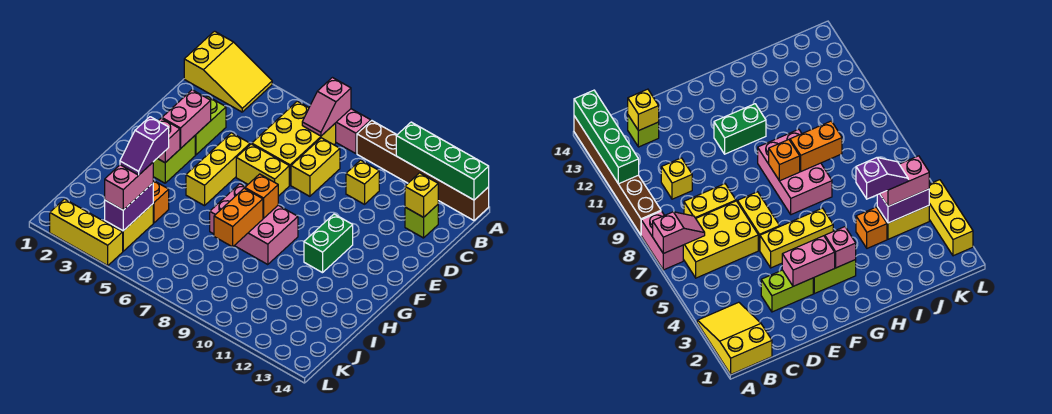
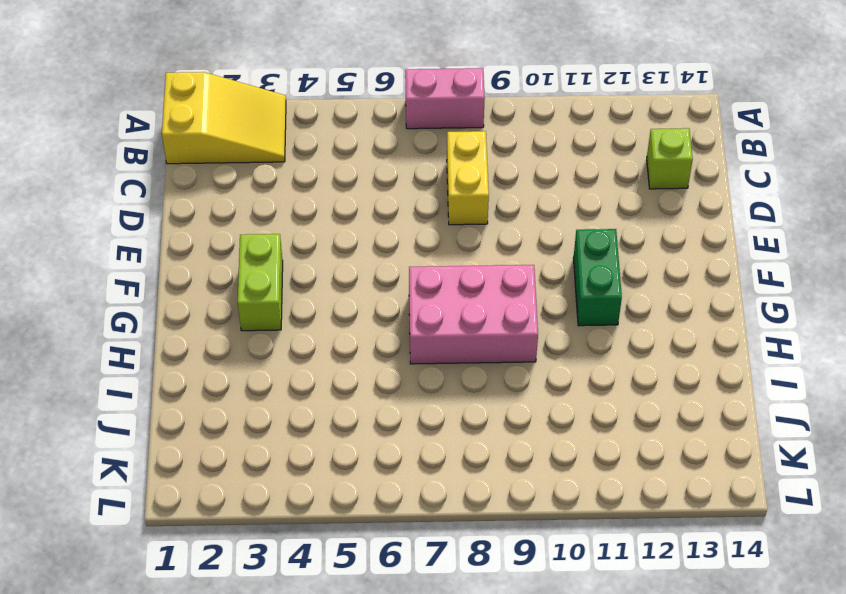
none -> brown 1x6 brick [357,121,489,220]
none -> yellow 2x3 brick [252,101,336,185]
none -> yellow 1x1 brick [346,160,379,204]

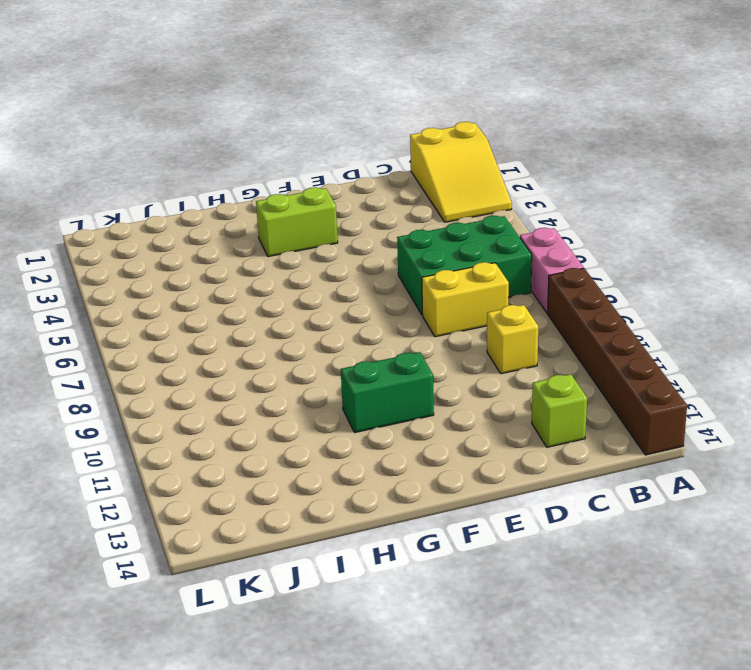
green 2x3 brick [397,216,532,315] -> yellow 2x3 brick [252,101,336,185]
none -> lime 1x2 brick [195,96,226,155]
none -> yellow 1x3 brick [186,133,250,206]
none -> yellow 1x2 brick [236,144,289,196]

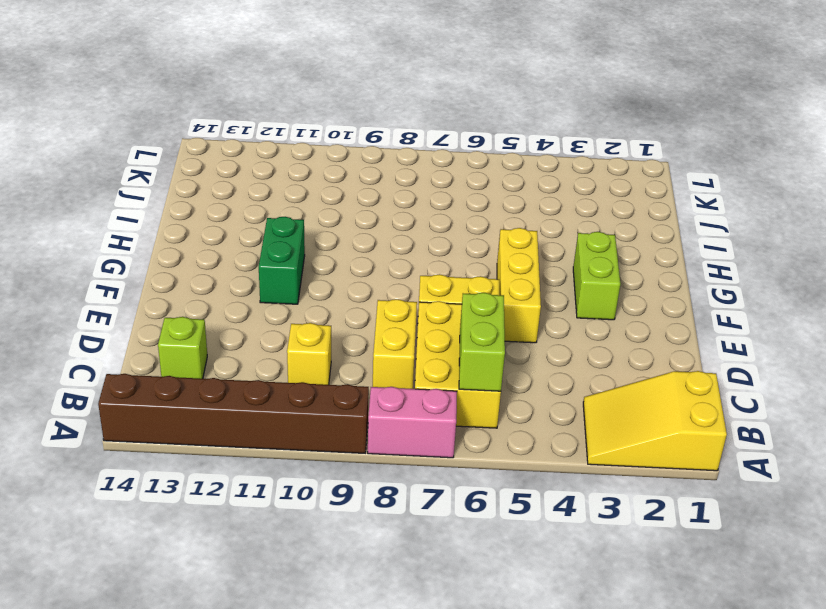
lime 1x2 brick [459,293,505,391] -> lime 1x2 brick moved to [195,96,226,155]
none -> pink 2x3 brick [210,184,298,265]
none -> orange 1x1 brick [153,180,169,223]
none -> yellow 1x2 brick [105,204,153,251]

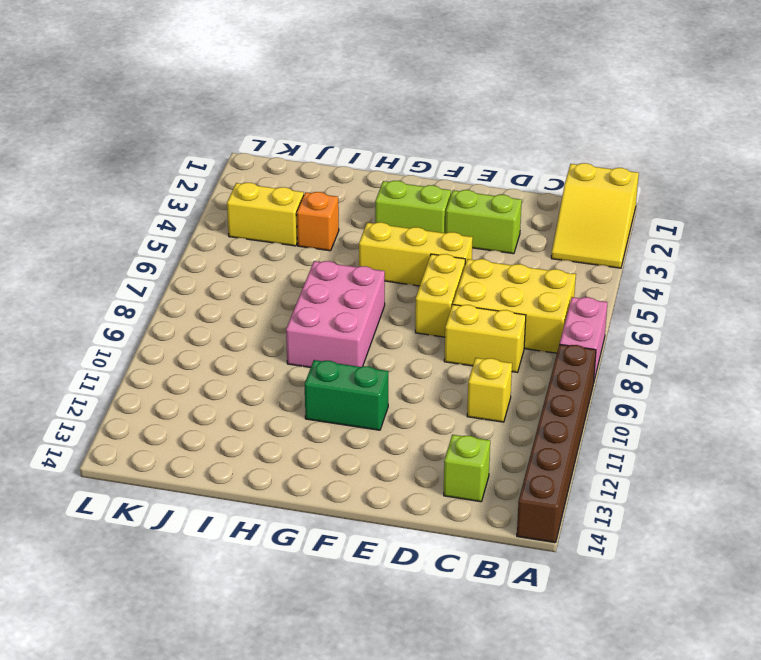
none -> yellow 1x3 brick [50,199,123,266]
none -> pink 1x2 slope [302,78,351,136]
none -> green 1x4 brick [396,122,489,200]

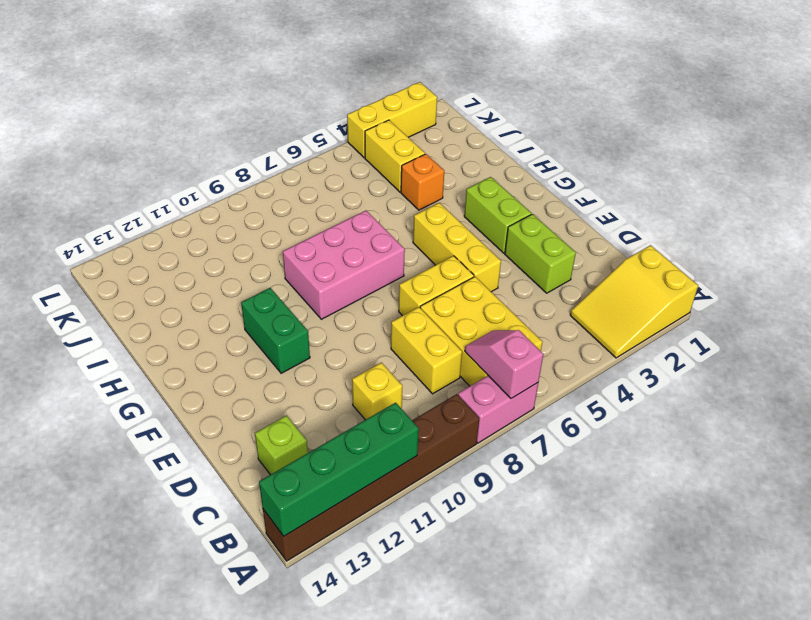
none -> yellow 1x1 brick [405,173,438,217]
none -> pink 1x2 brick [162,90,211,148]
none -> pink 1x1 brick [157,118,180,163]

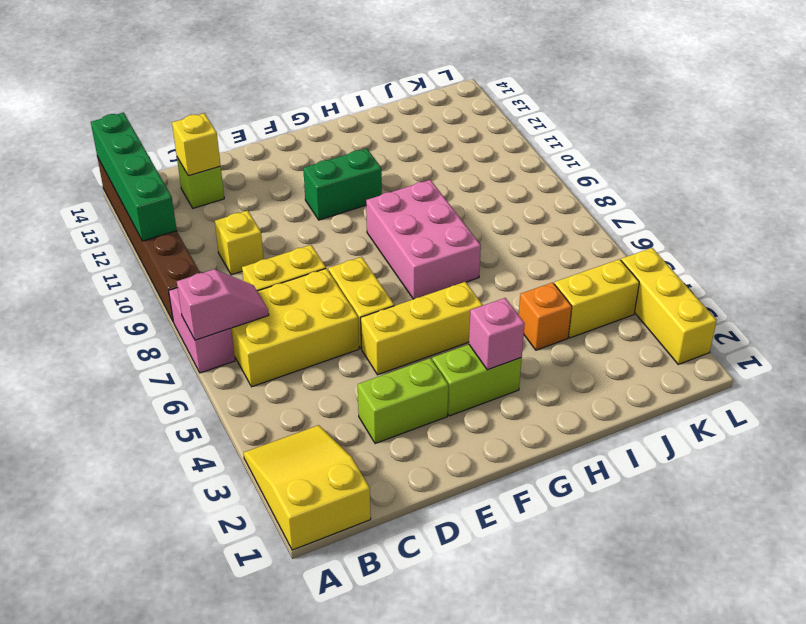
none -> pink 1x2 brick [162,90,211,148]
none -> orange 1x1 brick [245,174,278,218]
none -> orange 1x2 brick [214,188,263,247]

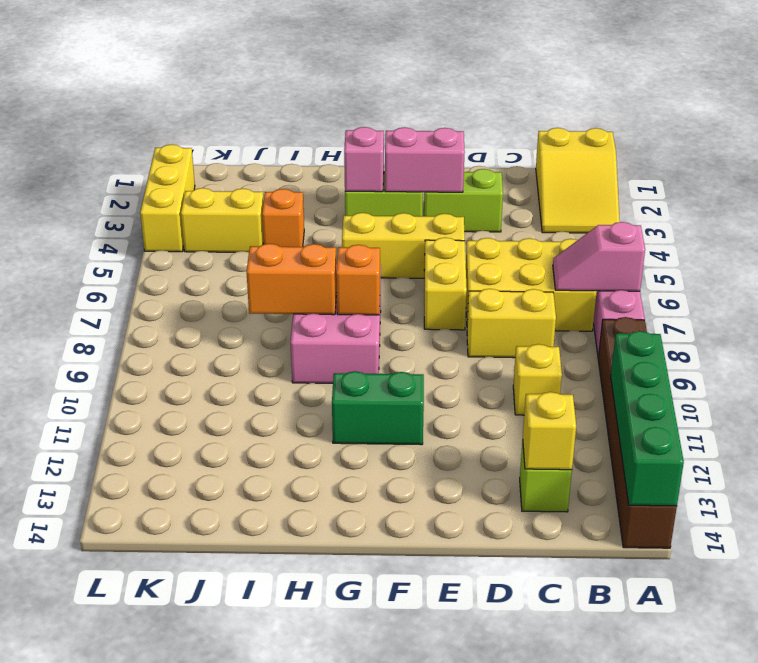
none -> purple 1x2 brick [105,183,153,231]
none -> pink 1x2 brick [105,163,153,210]
none -> purple 1x2 slope [120,117,169,175]

